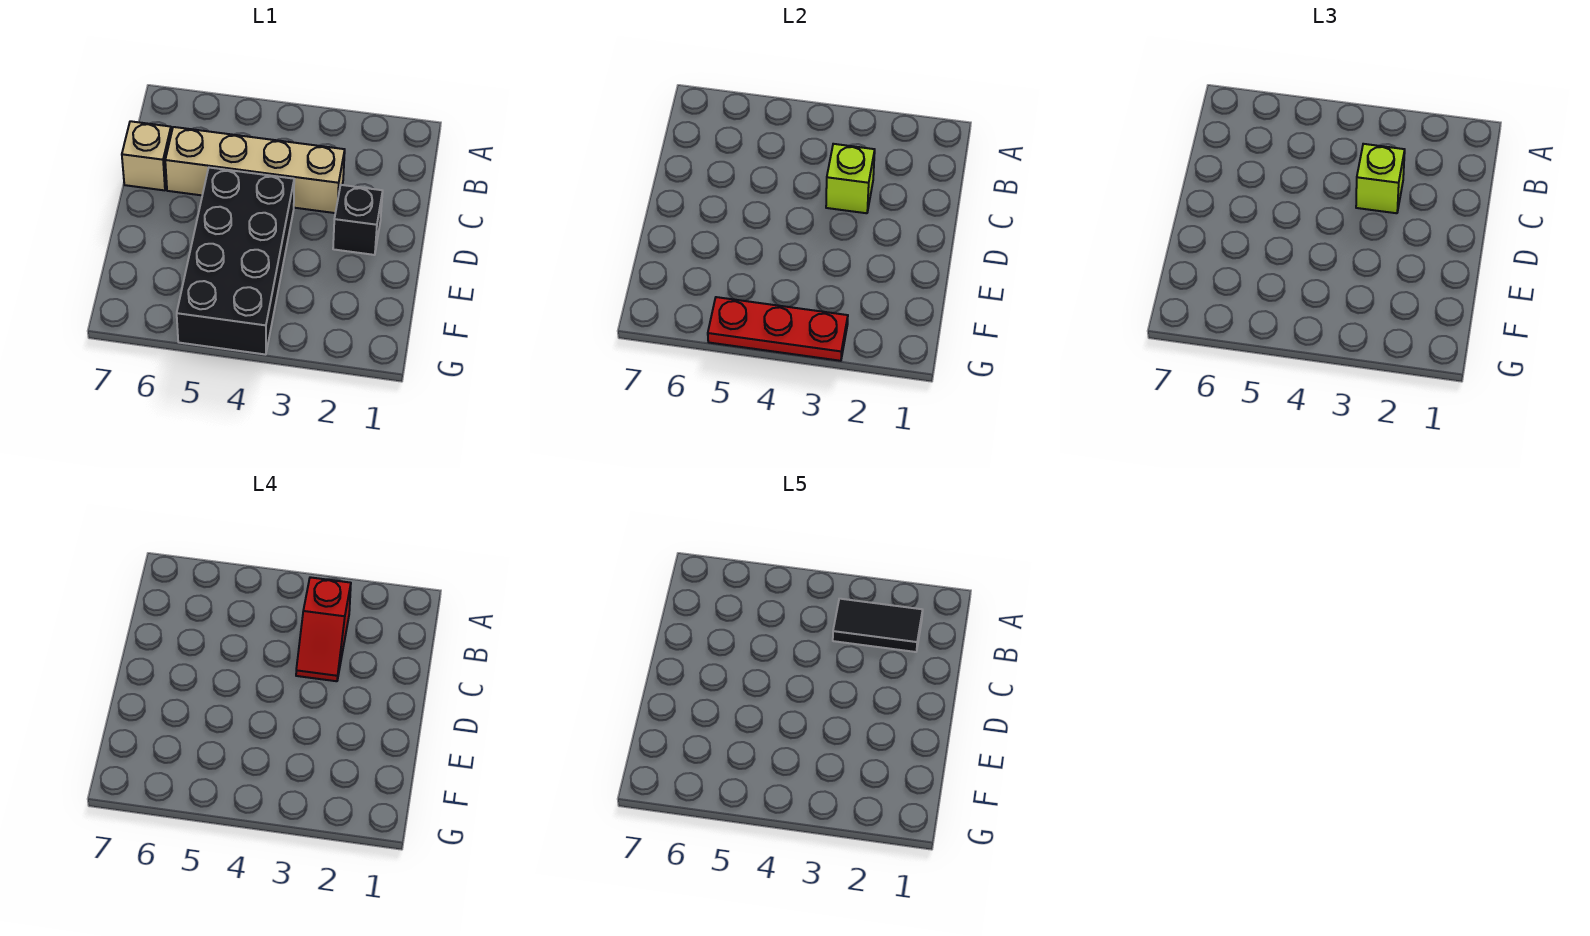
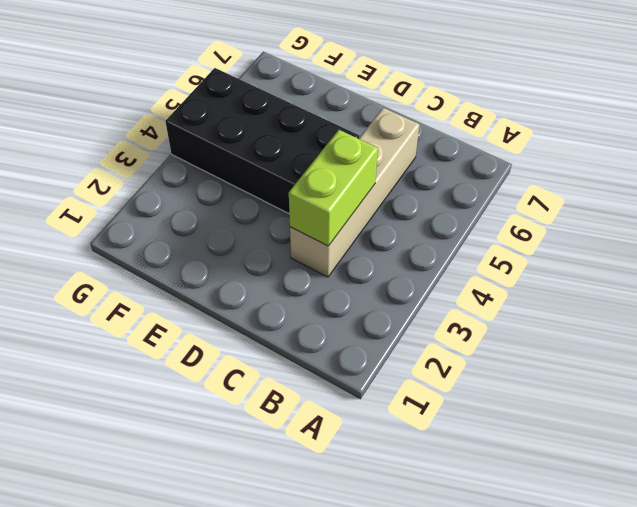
lime 1x2 brick [289,130,378,246] -> lime 1x1 brick [826,144,875,213]
none -> tan 1x1 brick [122,121,171,190]
none -> black 1x1 brick [333,185,383,255]

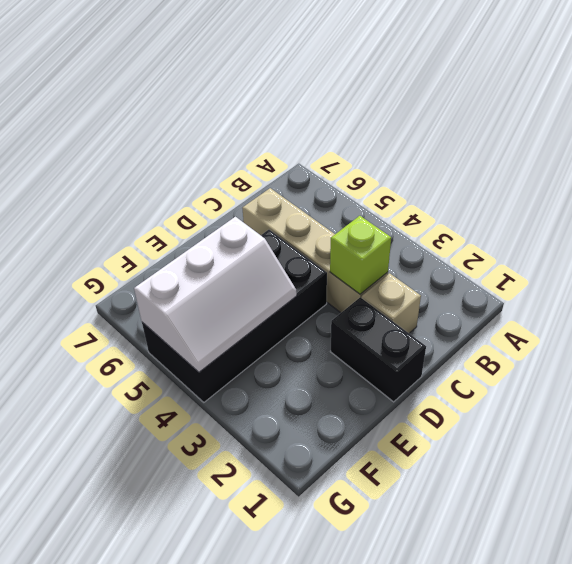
tan 1x1 brick [362,273,421,333] -> tan 1x1 brick moved to [122,121,171,190]
black 1x2 brick [330,297,426,402] -> black 1x1 brick [333,185,383,255]
white 2x3 slope [134,217,297,372] -> red 1x3 plate [708,297,848,361]
none -> lime 1x1 brick [1356,144,1405,213]
none -> red 1x2 slope [296,577,351,681]

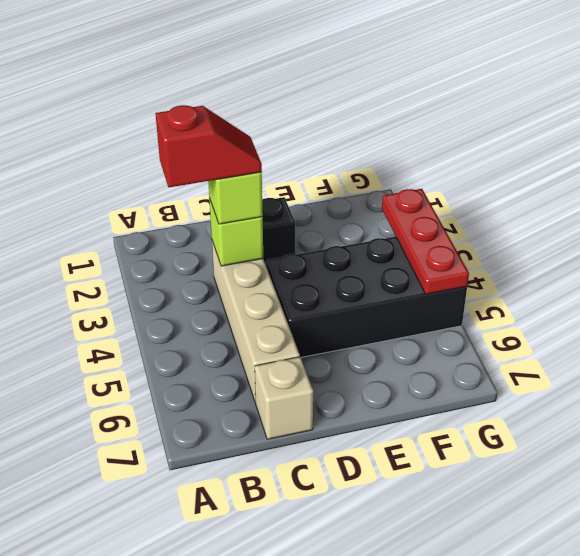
none -> black 1x2 tile [833,599,923,652]

